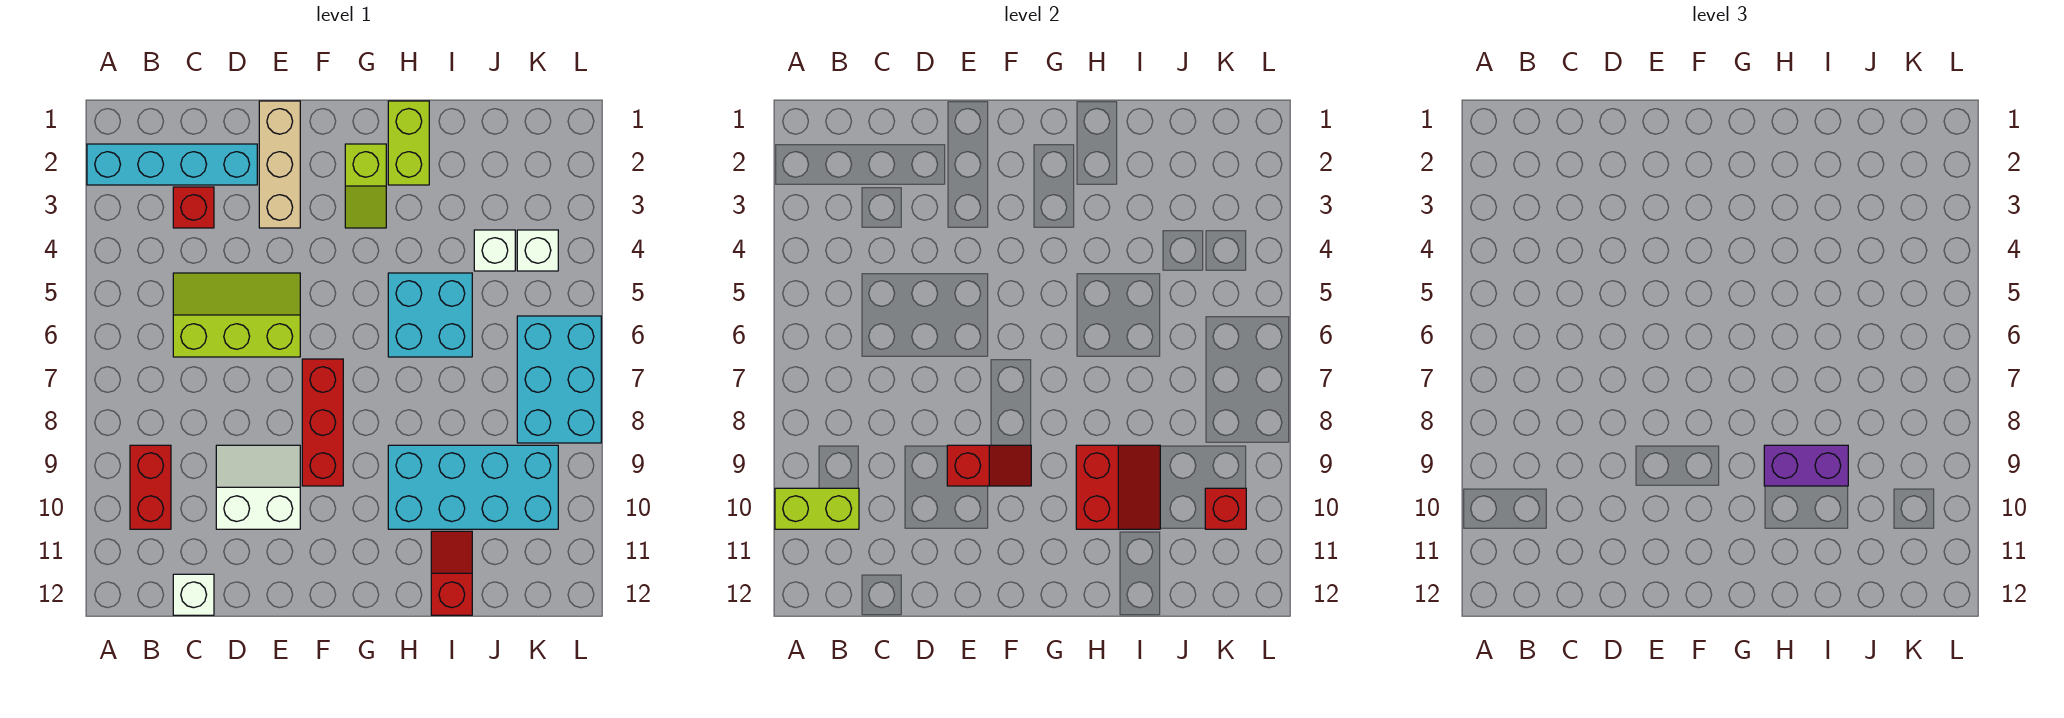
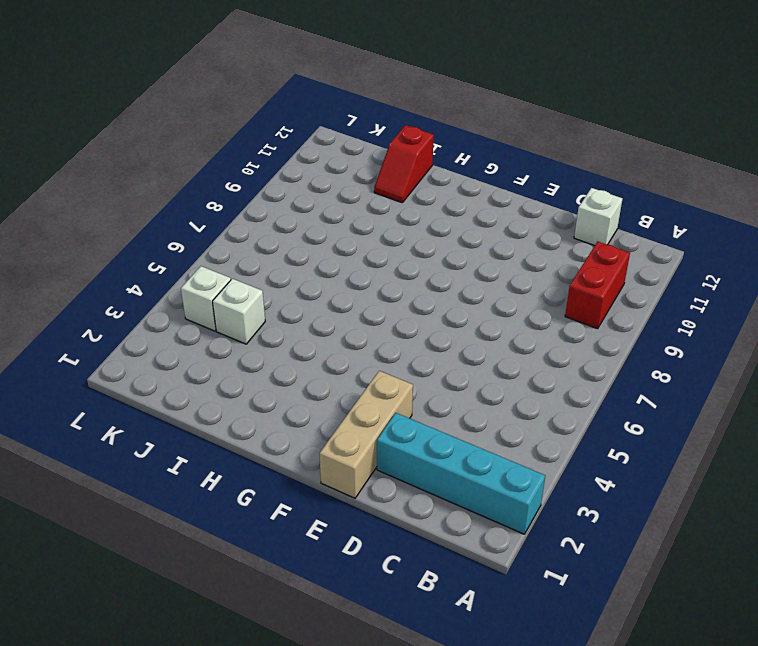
none -> red 1x1 brick [173,187,214,228]
none -> lime 2x3 slope [173,273,300,357]
none -> white 2x2 slope [216,445,300,529]

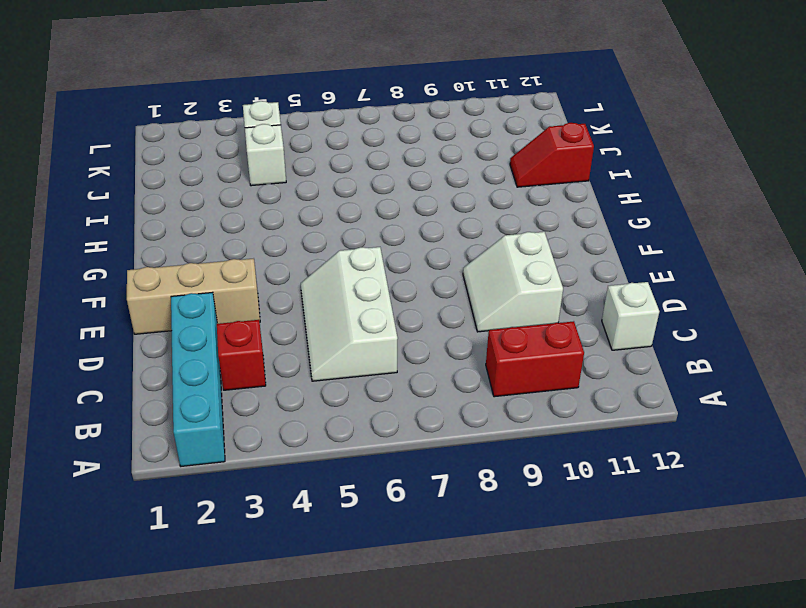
white 2x3 slope [301,247,398,381] -> lime 2x3 slope [173,273,300,357]
none -> red 1x3 brick [302,359,343,486]
none -> lime 1x2 slope [345,144,386,228]
none -> lime 1x2 brick [388,101,429,185]

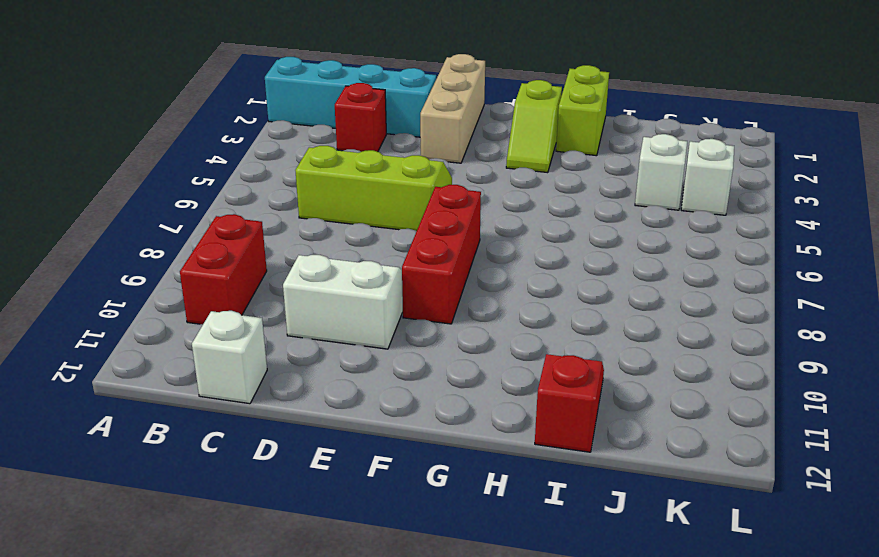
none -> cyan 2x2 brick [388,273,472,357]
none -> cyan 2x4 brick [388,445,558,529]
none -> cyan 2x3 brick [517,316,601,443]

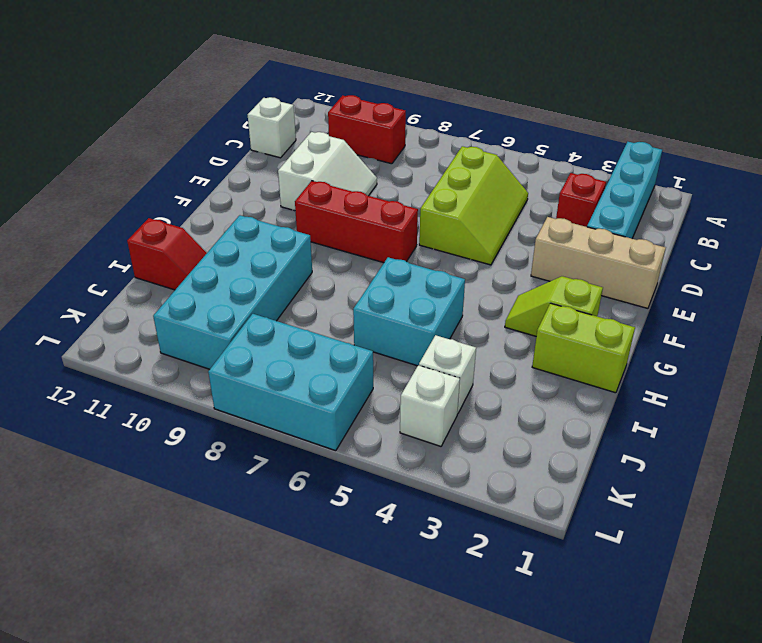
none -> lime 1x2 brick [775,488,859,529]
none -> red 1x2 slope [947,445,1031,486]
none -> red 2x2 slope [1076,445,1160,529]

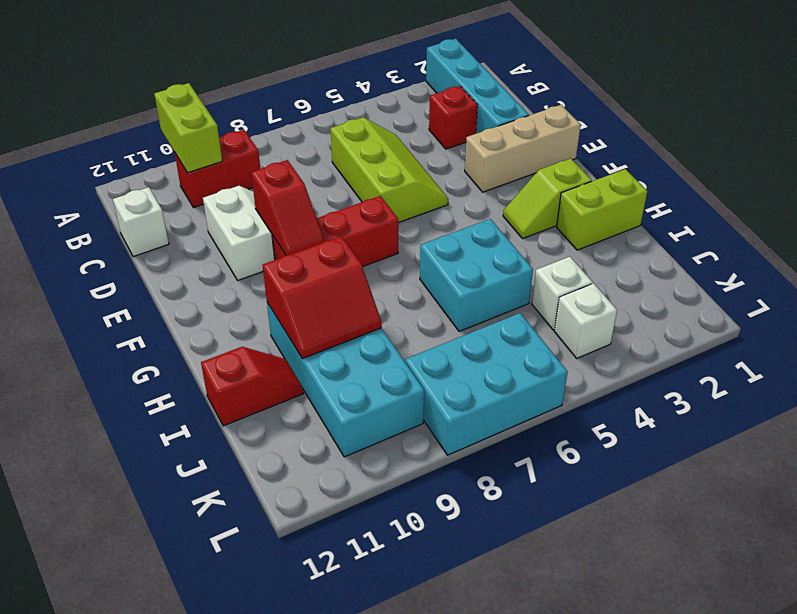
none -> red 1x1 brick [1205,488,1246,529]
none -> purple 1x2 brick [1764,445,1848,486]

